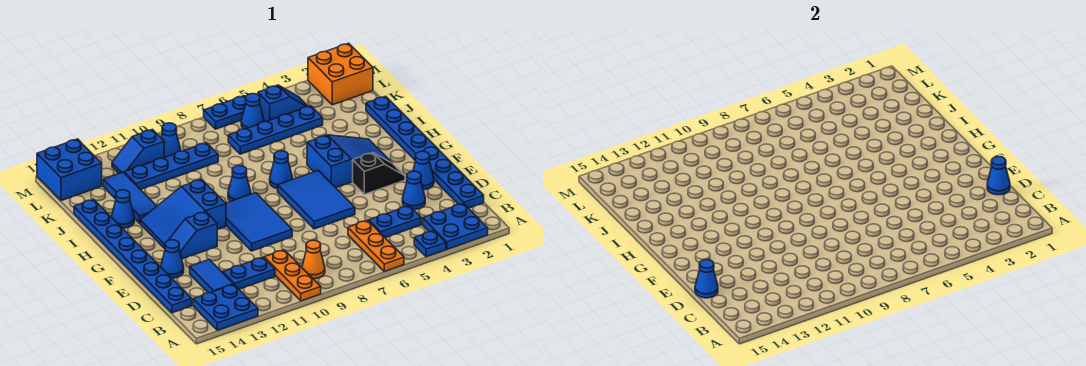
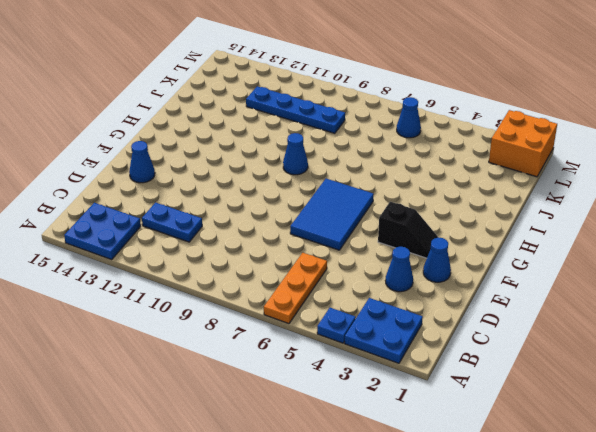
none -> orange 1x3 plate [264,250,321,301]
none -> orange 1x1 cone [302,240,325,279]
none -> blue 1x8 plate [366,96,484,208]
none -> blue 1x2 plate [369,206,421,238]

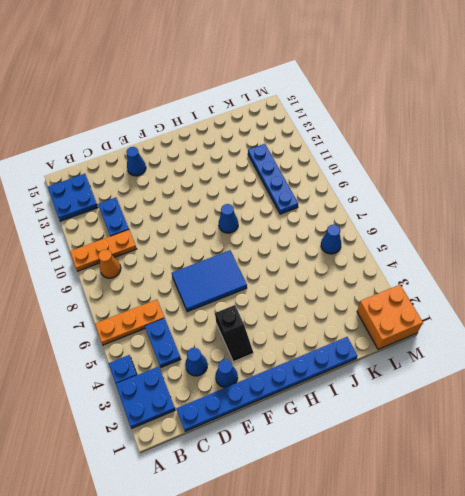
none -> blue 1x2 tile [190,259,233,293]
none -> blue 1x8 plate [74,199,192,313]
none -> blue 2x3 tile [226,193,292,251]
none -> blue 1x2 slope [169,212,217,259]

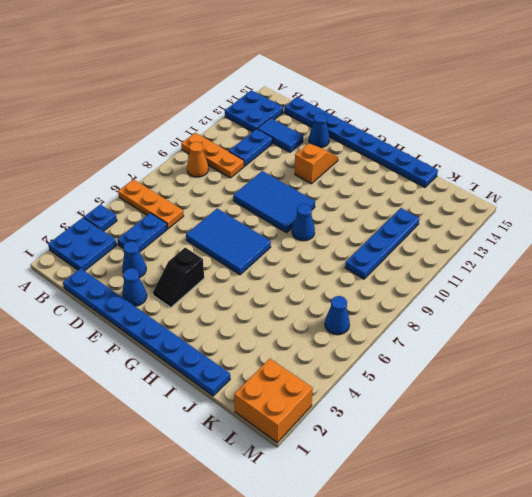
orange 1x2 slope [295,143,338,184] -> blue 1x2 slope [169,212,217,259]
none -> blue 2x3 slope [307,135,392,188]
none -> blue 2x3 slope [140,179,226,248]
none -> blue 1x1 cone [270,151,293,189]
none -> blue 1x3 tile [103,172,157,223]

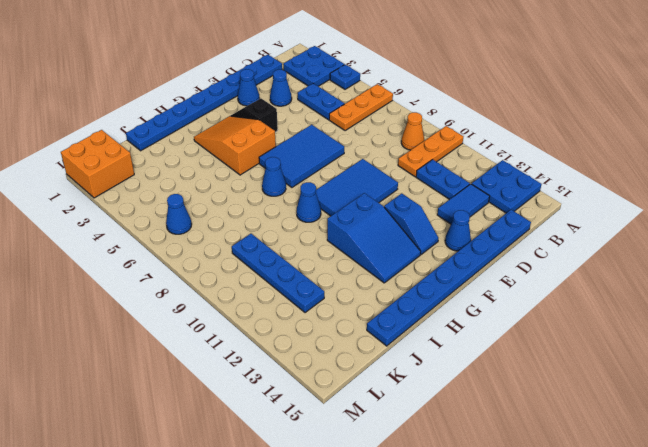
orange 2x3 slope [194,116,276,175] -> blue 2x3 slope [307,135,392,188]
none -> blue 1x3 tile [103,172,157,223]
none -> blue 1x1 cone [111,190,134,228]
none -> blue 1x4 plate [228,106,323,154]
none -> blue 1x2 slope [258,85,308,122]

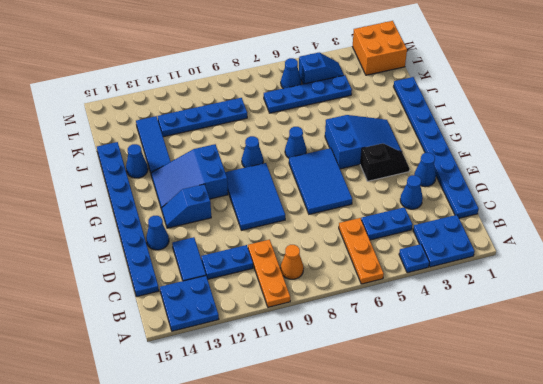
none -> blue 1x1 cone [161,123,181,157]
none -> blue 1x2 slope [112,129,164,174]
none -> blue 2x2 brick [37,139,102,201]
none -> blue 1x2 plate [204,96,246,129]

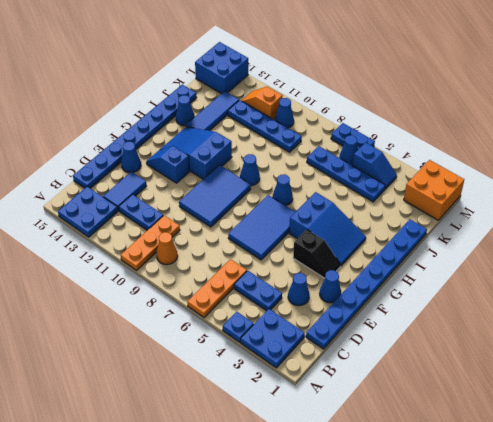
orange 1x2 slope [242,86,283,119] -> blue 1x2 slope [112,129,164,174]
none -> blue 1x1 cone [987,156,1010,195]
none -> blue 1x1 cone [695,260,718,298]

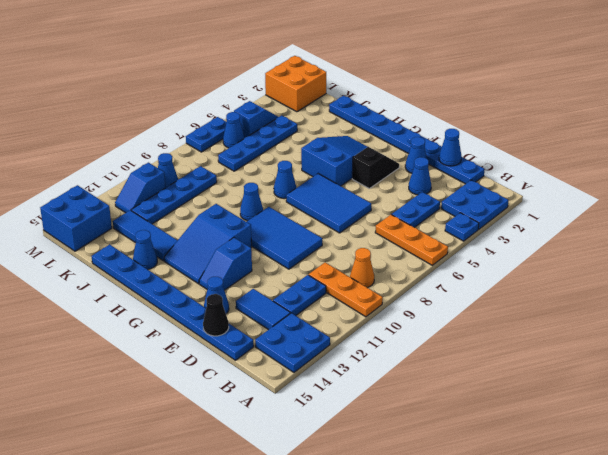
black 1x1 cone [203,294,229,336] -> blue 1x1 cone [695,260,718,298]

